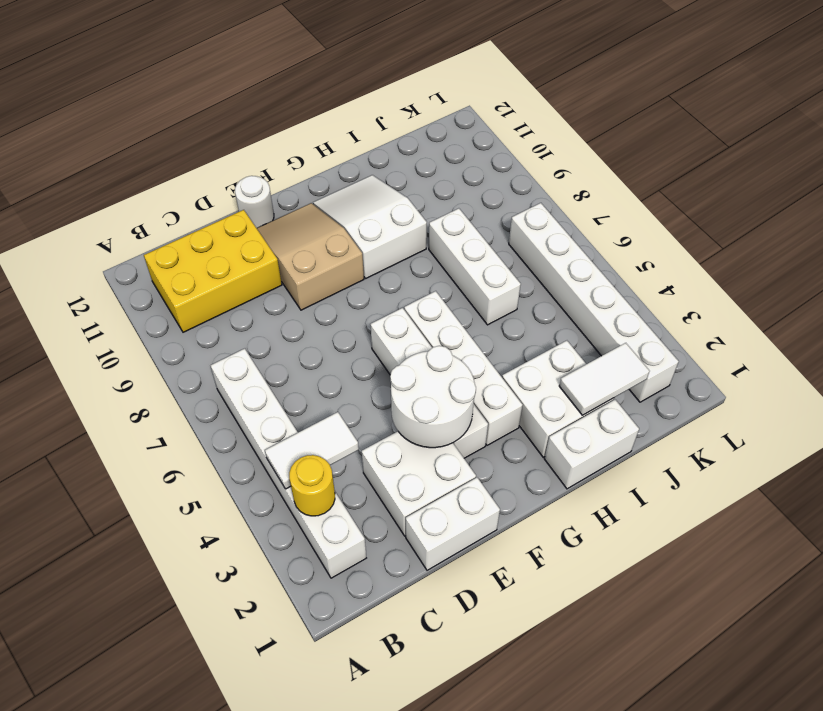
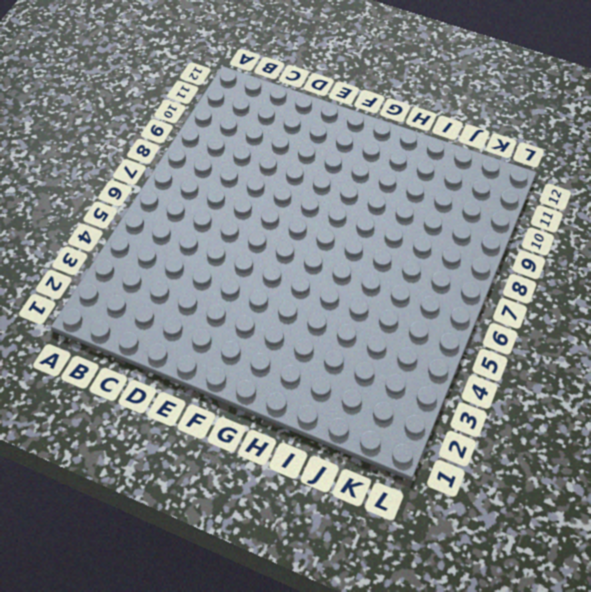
none -> white 1x6 brick [210,349,366,578]
none -> yellow 2x3 brick [144,210,282,332]
none -> white 1x2 brick [406,478,500,570]

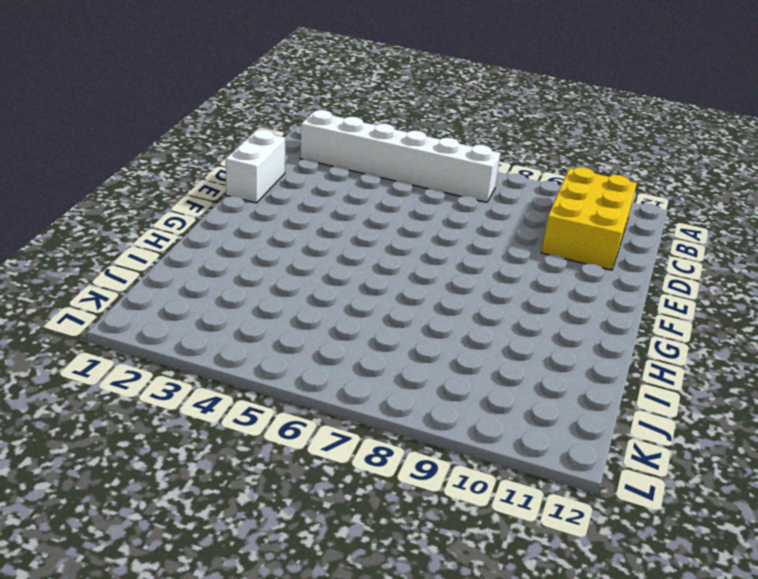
none -> white 2x2 brick [362,431,476,536]
none -> tan 2x3 slope [257,203,364,310]
none -> white 1x1 round brick [235,176,274,228]

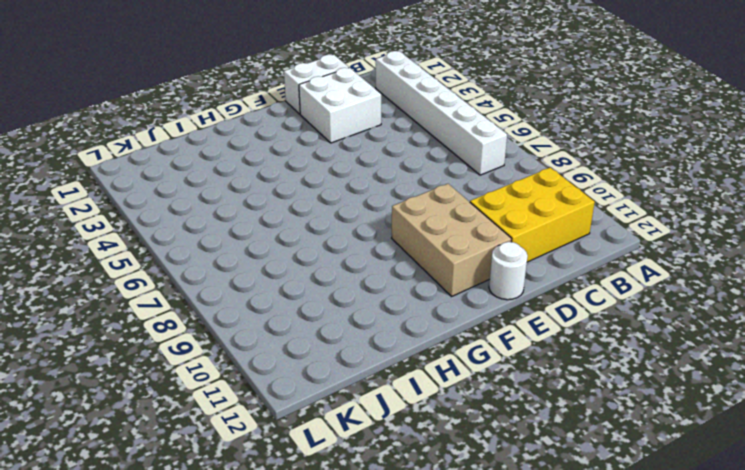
tan 2x3 brick [392,184,511,296] -> tan 2x3 slope [257,203,364,310]
none -> white 1x4 brick [371,308,488,458]
none -> white 1x4 brick [404,291,523,445]
none -> white 2x3 slope [313,175,427,278]

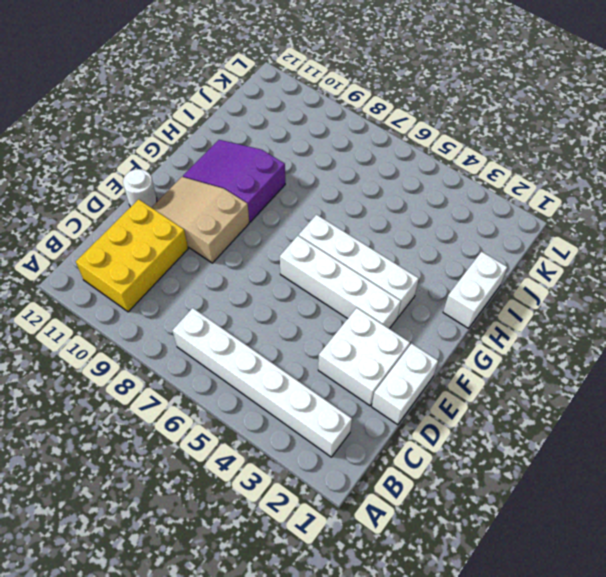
purple 2x3 slope [183,140,285,222] -> white 2x3 slope [313,175,427,278]
none -> white 2x2 brick [502,341,614,457]
none -> white 1x3 brick [429,208,521,325]
none -> white 1x6 brick [509,203,679,402]

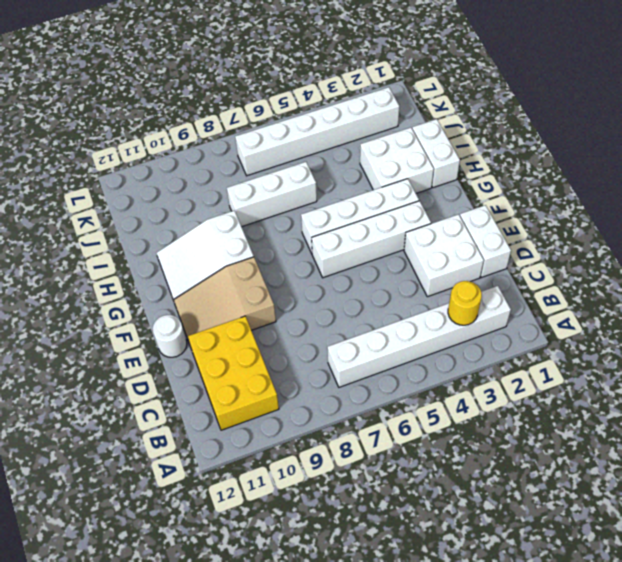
none -> white 1x2 tile [265,412,359,489]
none -> white 2x2 round brick [390,346,476,448]
none -> white 1x2 tile [559,343,650,415]

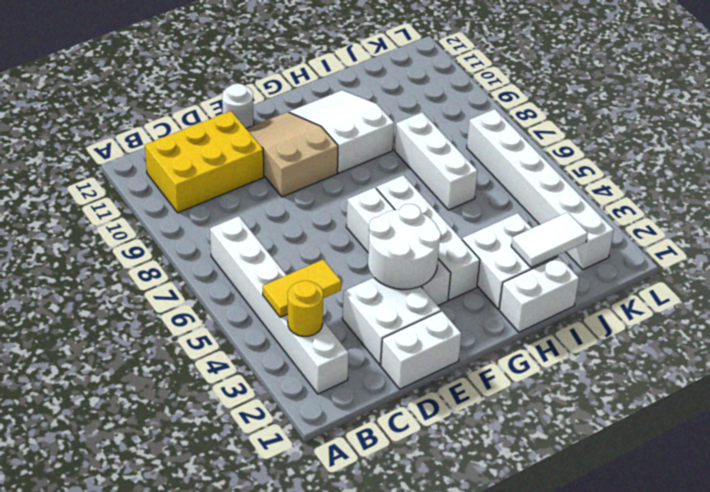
yellow 1x2 tile [263,260,341,317] -> white 1x2 tile [265,412,359,489]

